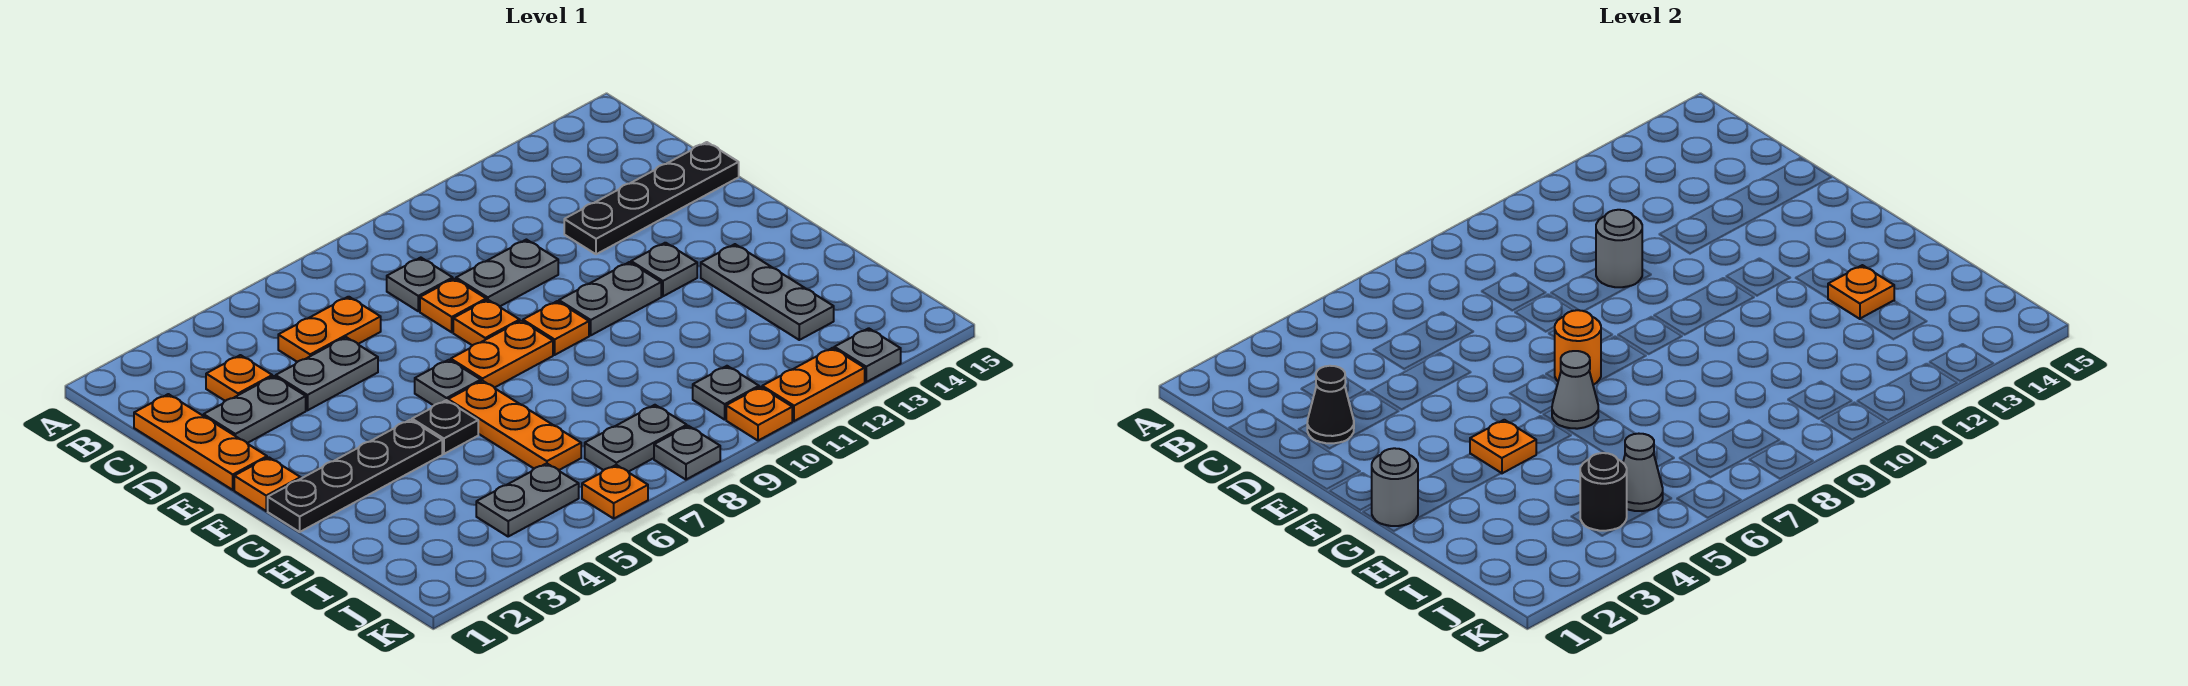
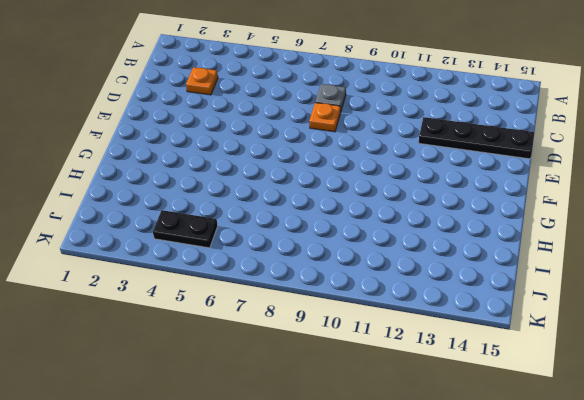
black 1x2 plate [153,210,218,248] -> grey 1x2 plate [476,463,579,536]
none -> orange 1x3 plate [134,394,267,490]
none -> orange 1x2 plate [278,297,381,362]
none -> grey 1x2 plate [204,376,306,443]
none -> grey 1x2 plate [276,337,378,410]

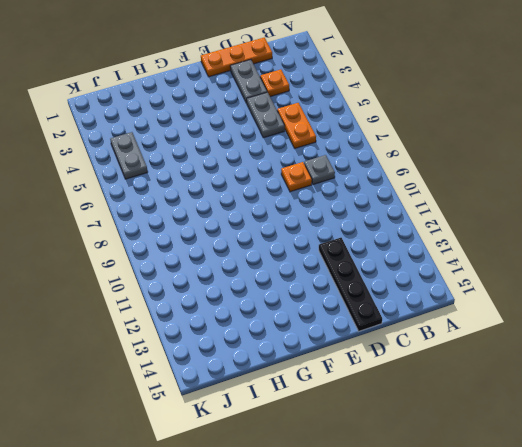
none -> grey 1x2 plate [456,240,558,307]
none -> orange 1x1 plate [453,300,520,346]
none -> orange 1x1 plate [234,457,301,511]
none -> grey 1x1 plate [415,360,481,405]

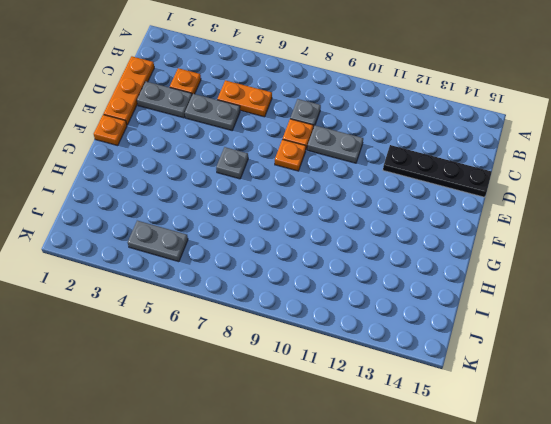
none -> orange 1x2 plate [451,321,553,388]
none -> orange 1x1 plate [523,301,589,355]
none -> grey 1x2 plate [559,262,661,335]
none -> grey 1x1 plate [631,243,697,296]

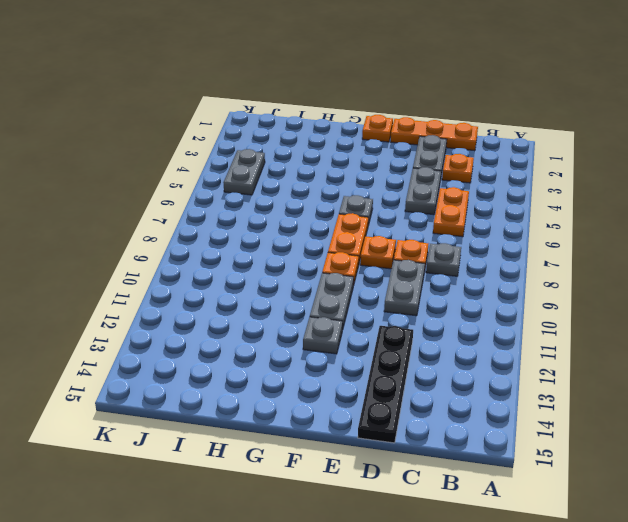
none -> black 1x4 plate [268,420,442,532]
none -> black 1x1 plate [412,400,478,454]
none -> orange 1x3 plate [448,381,581,470]
none -> grey 1x3 plate [701,244,834,340]

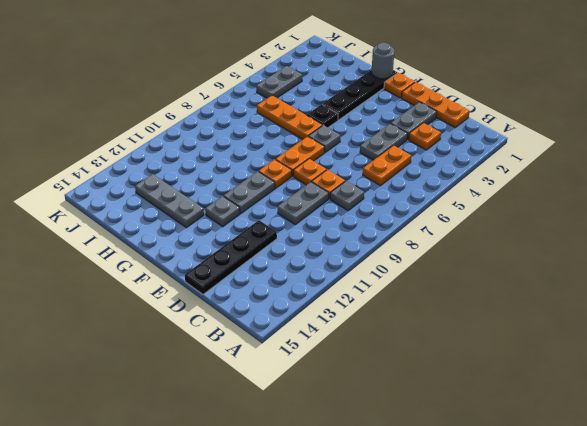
none -> grey 1x2 plate [585,405,687,472]
none -> grey 1x1 plate [693,366,759,420]
none -> orange 1x1 plate [582,465,648,518]
none -> grey 1x1 plate [654,426,720,480]

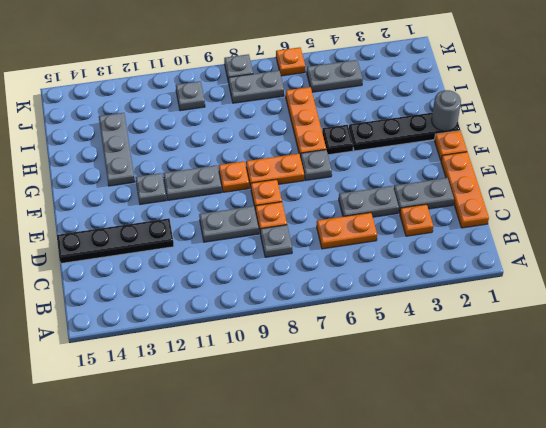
none -> orange 1x1 plate [726,387,792,441]
none -> orange 1x2 plate [762,348,865,421]
none -> grey 1x1 plate [834,328,901,382]
none -> black 1x1 cone [1307,366,1354,443]

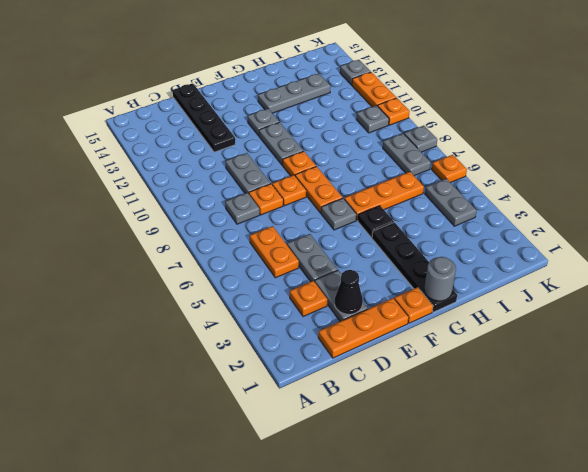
none -> grey 1x1 round brick [1596,210,1642,287]
none -> orange 1x1 round brick [1555,310,1601,385]
none -> orange 1x1 plate [1470,420,1536,473]
none -> grey 1x1 cone [1552,351,1598,429]

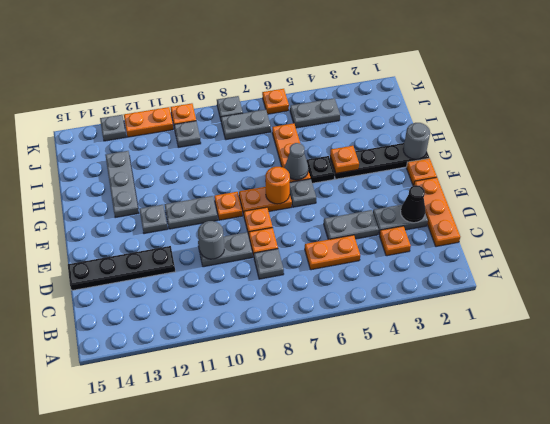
none -> orange 1x1 plate [1828,265,1894,319]
none -> black 1x1 round brick [1580,453,1627,531]
none -> grey 1x1 cone [1623,434,1663,511]

